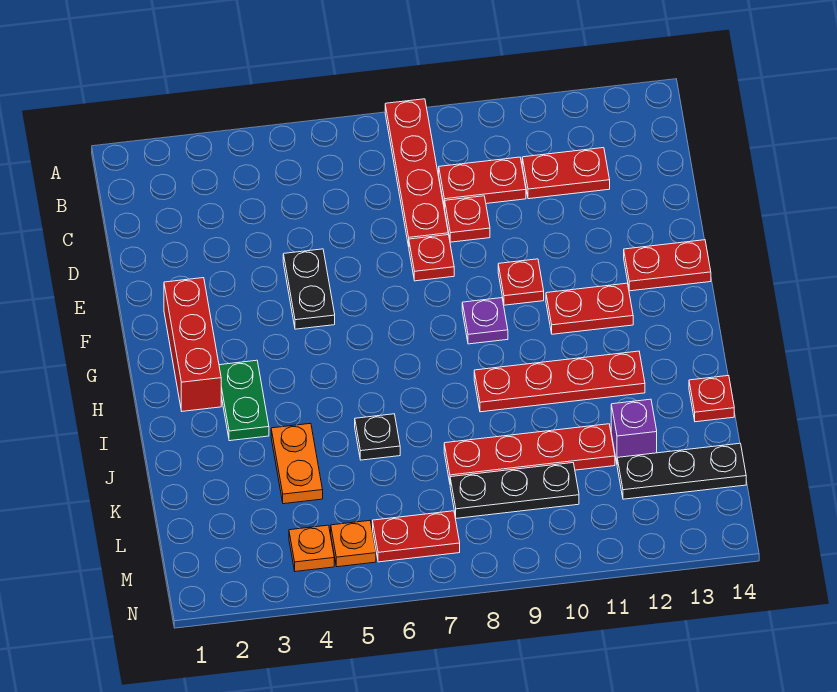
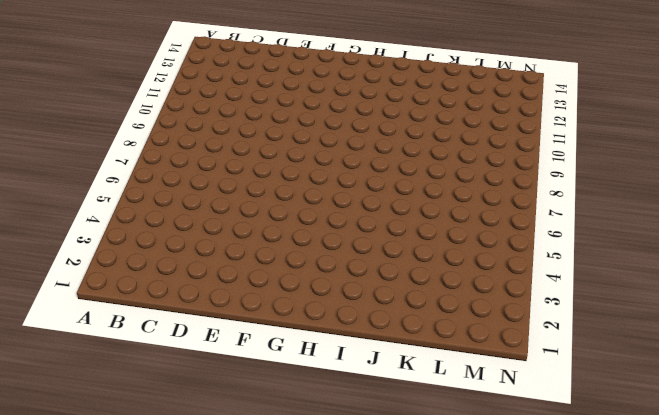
none -> red 1x4 plate [385,99,448,246]
none -> red 1x2 plate [439,157,526,208]
none -> red 1x2 plate [522,148,610,199]

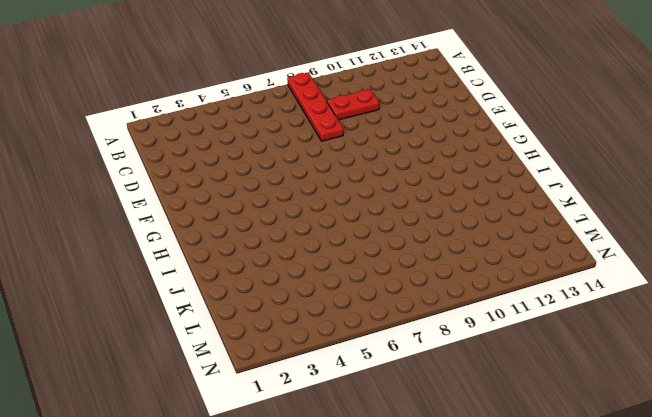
none -> red 1x2 plate [522,148,610,199]
none -> red 1x1 plate [445,196,490,242]
none -> black 1x2 plate [283,249,335,329]

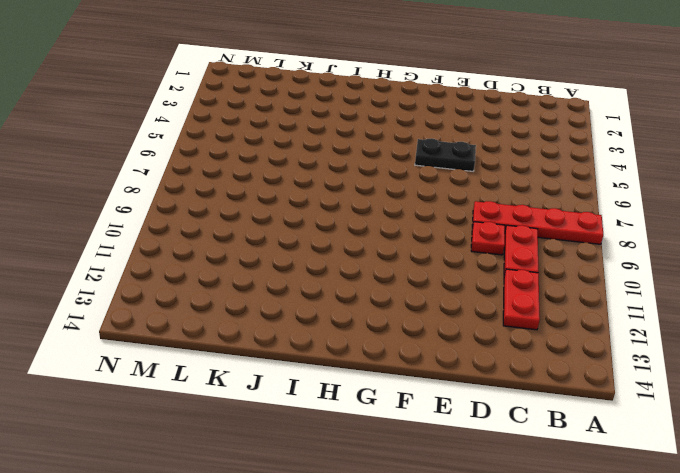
none -> red 1x1 plate [409,235,454,281]
none -> red 1x3 brick [164,278,221,411]
none -> red 1x1 plate [498,259,544,305]

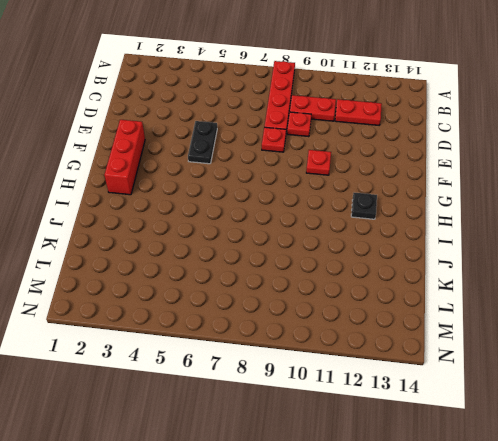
black 1x1 plate [351,193,377,219] -> black 1x1 plate moved to [355,414,400,460]
none -> red 1x2 plate [624,240,711,291]
none -> purple 1x1 plate [462,298,508,344]
none -> red 1x2 plate [546,283,633,334]

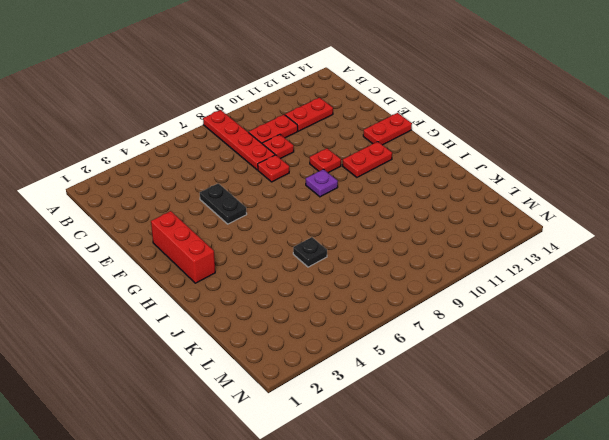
none -> green 1x2 plate [219,360,269,441]
none -> red 1x4 plate [474,351,645,412]
none -> orange 1x2 plate [271,423,323,504]

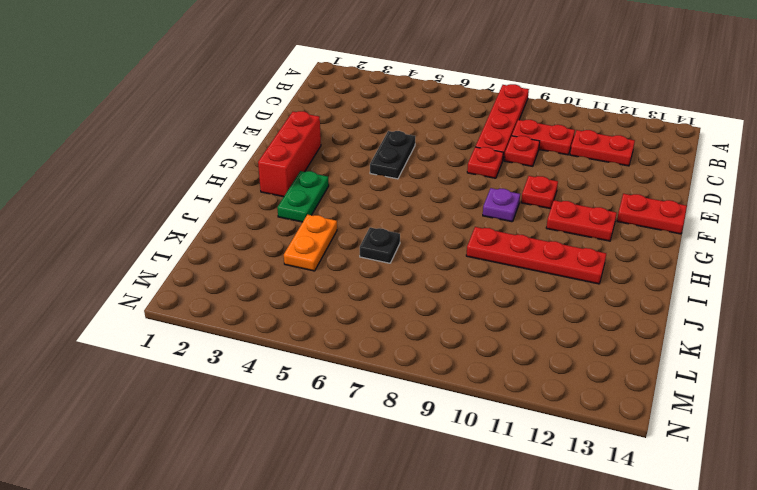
none -> red 1x1 plate [689,376,734,422]
none -> red 1x4 plate [444,424,615,482]
none -> purple 1x1 brick [611,399,657,462]

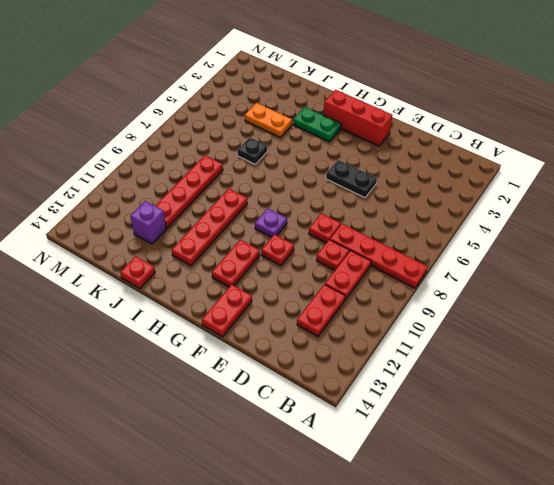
none -> black 1x3 plate [450,463,579,518]
none -> black 1x3 plate [617,443,746,499]
none -> orange 1x1 plate [289,525,334,572]

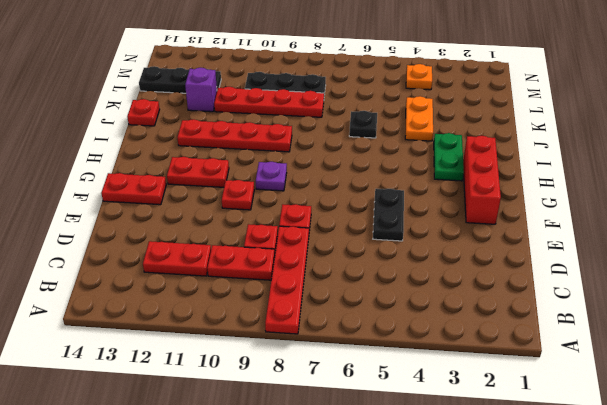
none -> orange 1x1 plate [331,521,376,567]
none -> red 1x2 plate [373,511,460,562]

